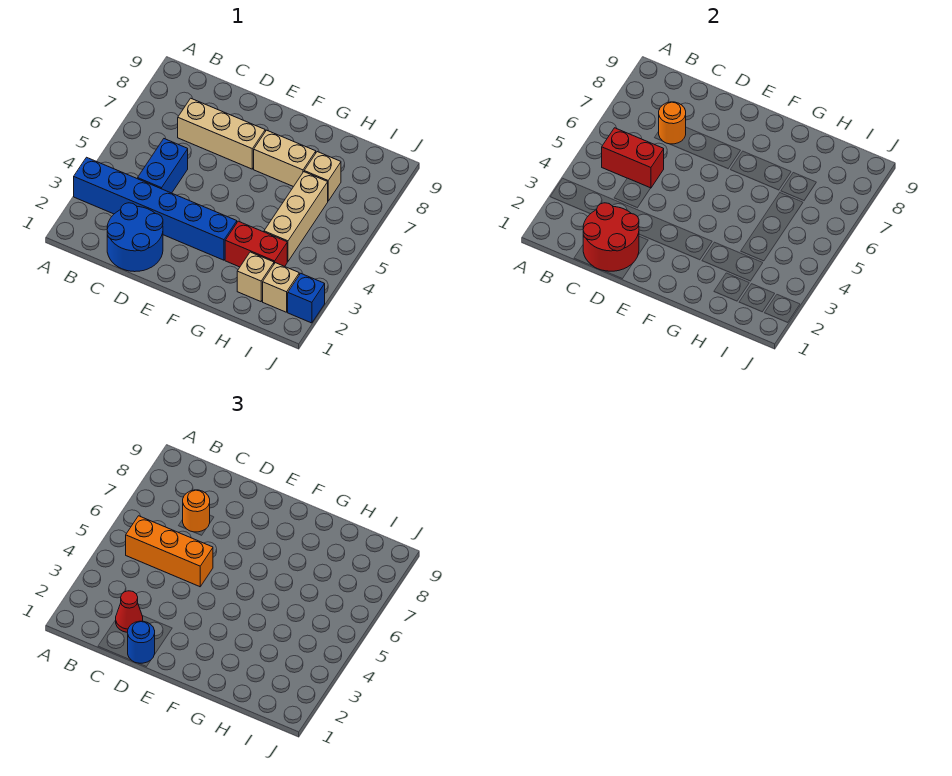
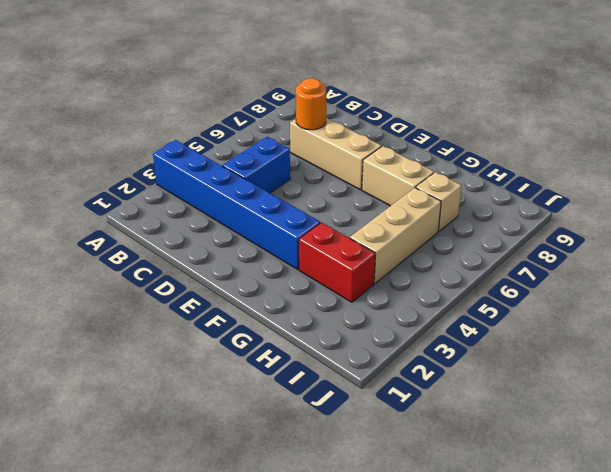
none -> blue 2x2 round brick [107,203,163,272]
none -> tan 1x1 brick [237,252,274,302]
none -> tan 1x1 brick [263,263,299,312]

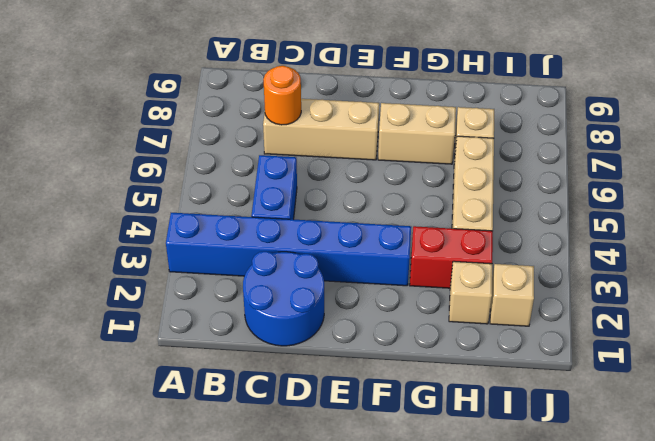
none -> blue 1x1 brick [288,274,325,323]
none -> red 1x2 brick [602,128,664,188]
none -> red 2x2 round brick [583,203,639,271]

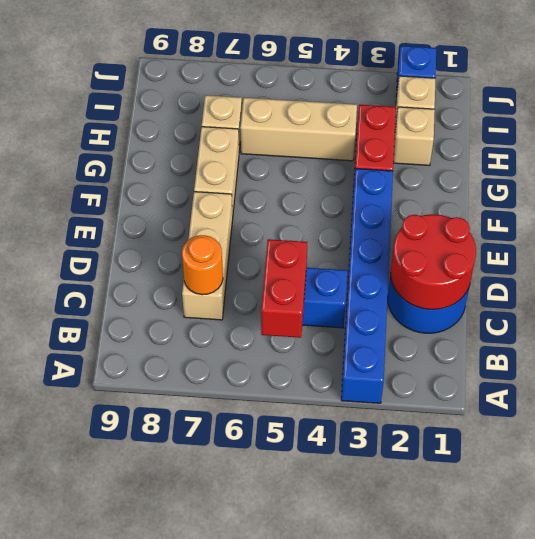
none -> orange 1x3 brick [126,516,213,587]
none -> red 1x1 cone [116,591,143,632]
none -> orange 1x1 round brick [183,490,210,532]

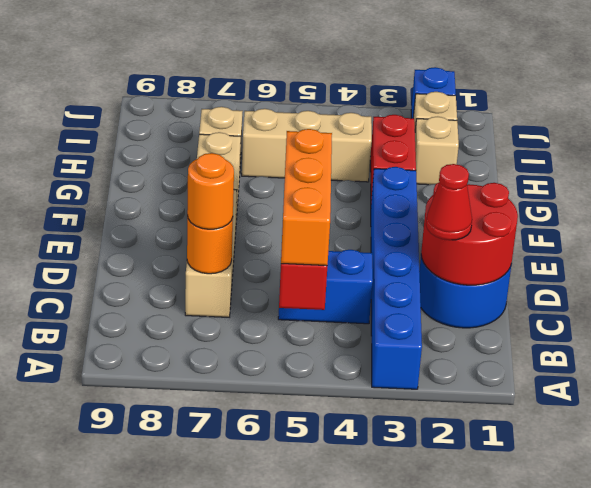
none -> blue 1x1 round brick [128,621,155,663]

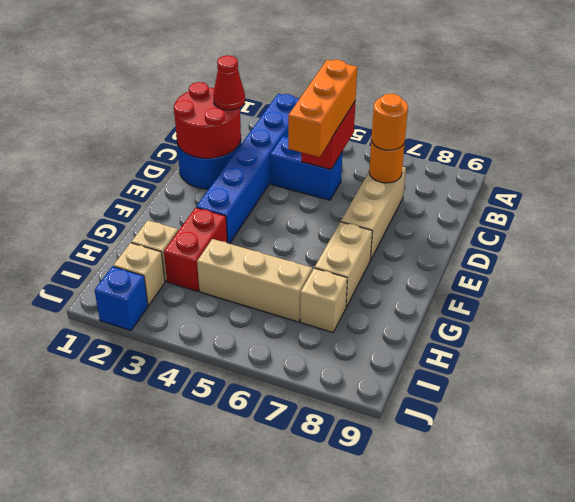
none -> blue 1x1 round brick [128,621,155,663]

